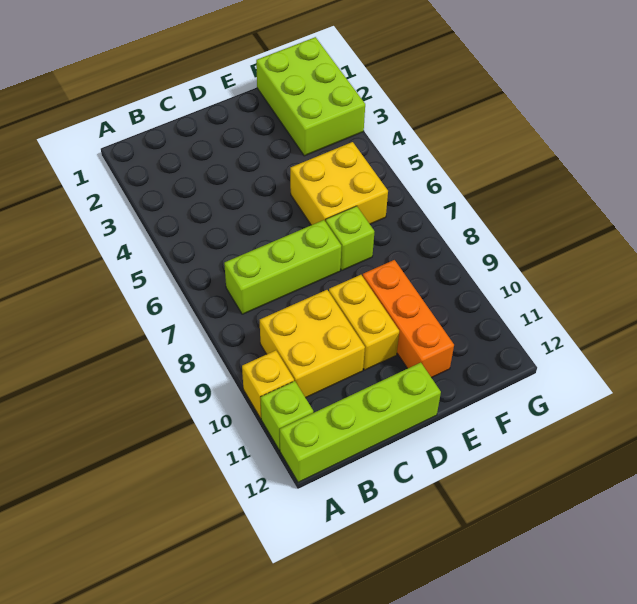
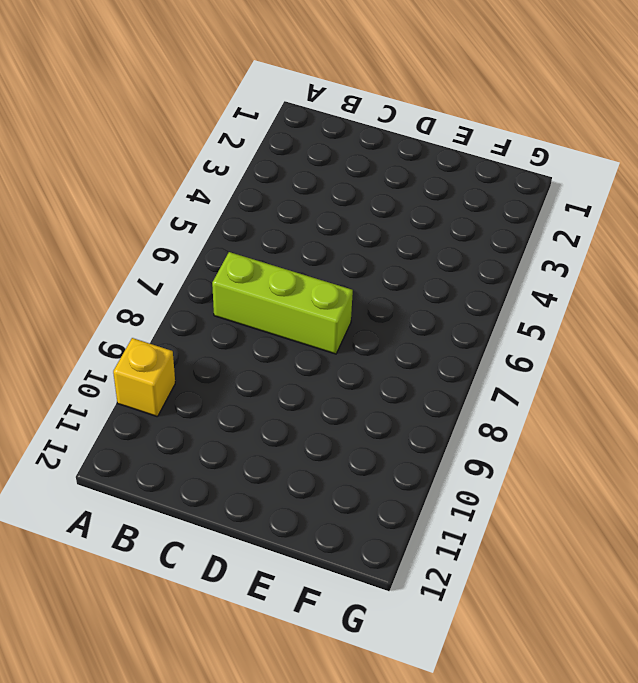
none -> lime 1x1 brick [260,381,313,450]
none -> lime 1x4 brick [280,363,441,482]

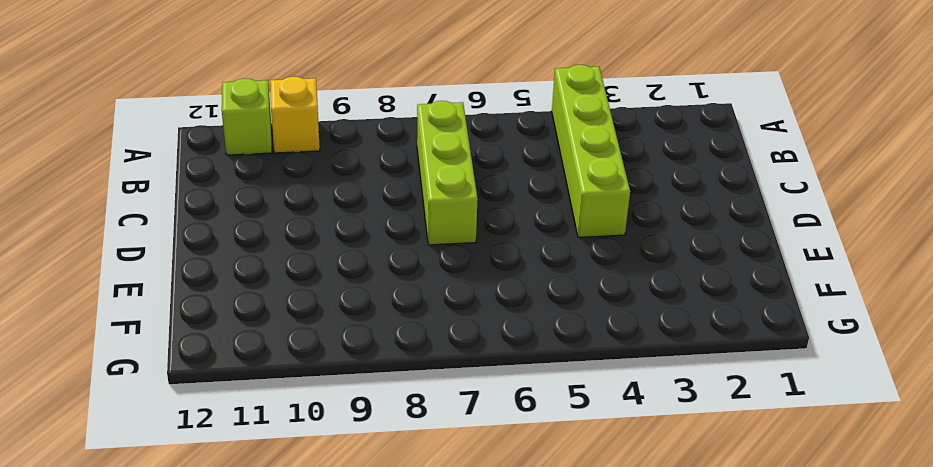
lime 1x4 brick [552,65,630,237] -> lime 1x4 brick moved to [280,363,441,482]
none -> yellow 2x2 brick [260,290,365,398]
none -> yellow 1x2 brick [329,275,399,370]

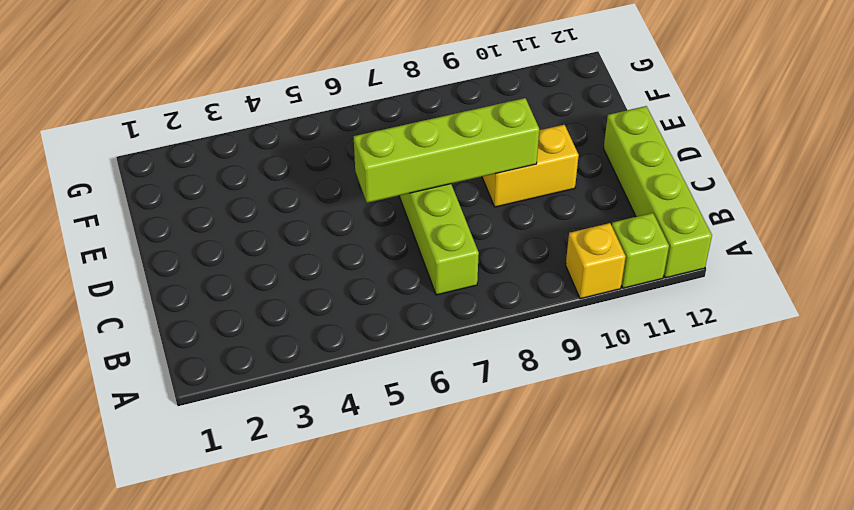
lime 1x4 brick [354,98,539,203] -> none
none -> yellow 2x2 brick [260,290,365,398]
none -> yellow 2x2 brick [290,142,388,225]

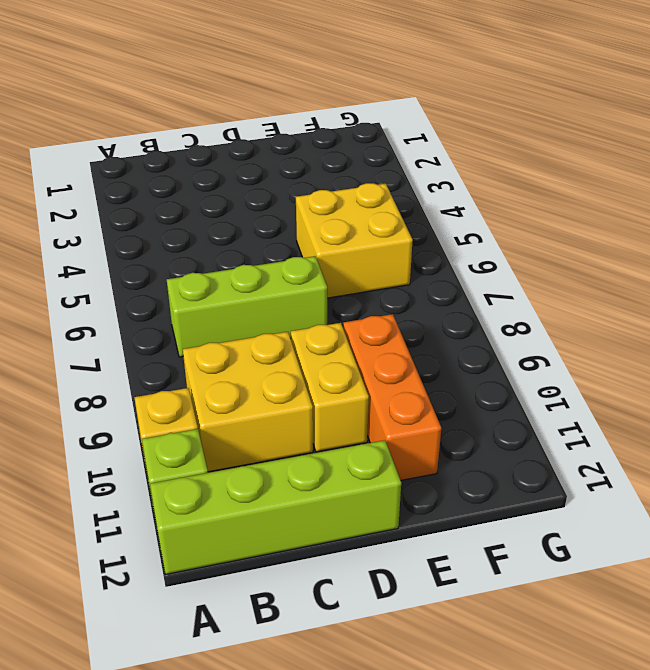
none -> lime 1x1 brick [326,206,374,270]
none -> lime 2x3 brick [256,37,365,156]

